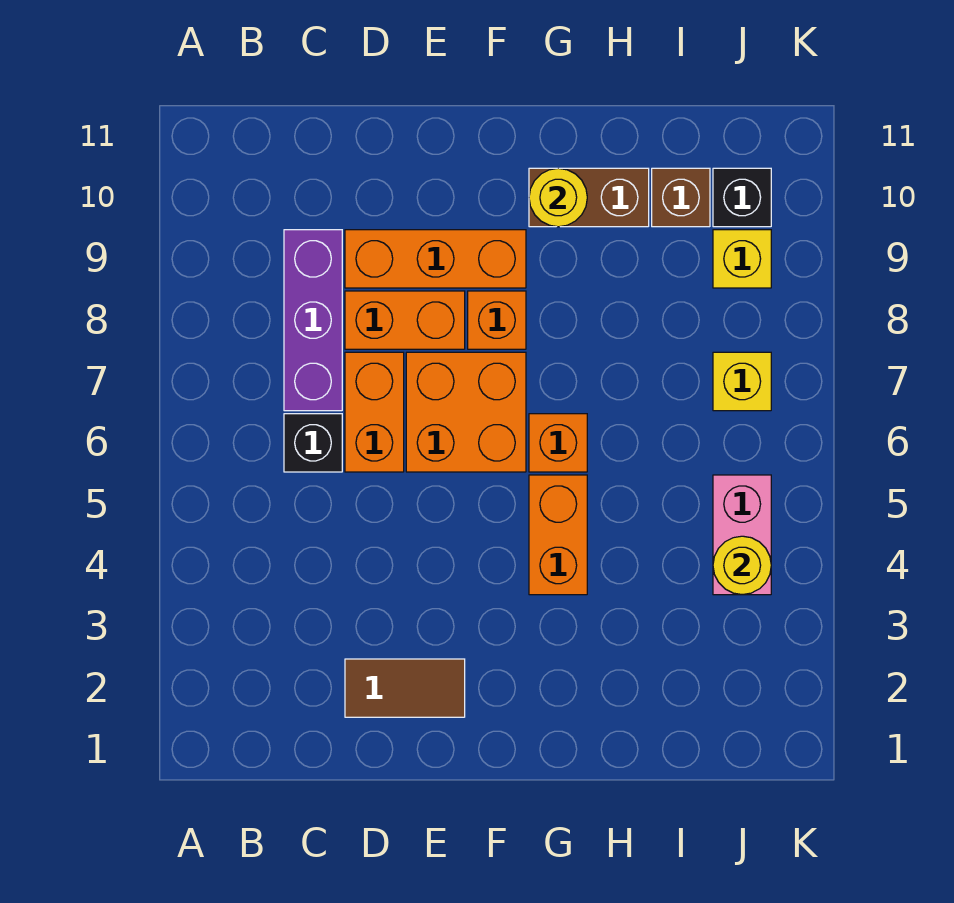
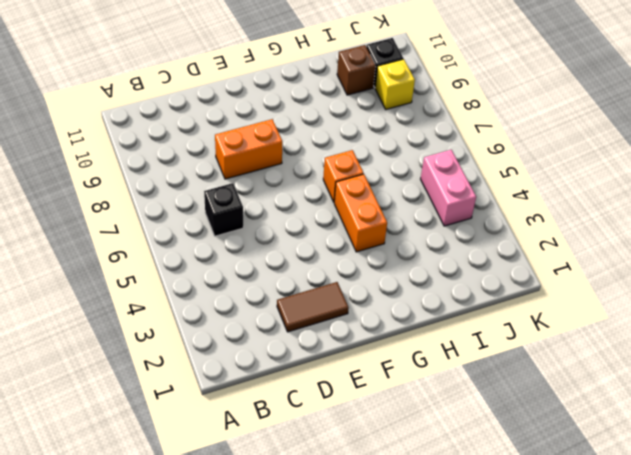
none -> purple 1x3 brick [284,230,342,411]
none -> orange 1x2 brick [345,352,404,472]
none -> orange 1x3 brick [345,230,526,288]

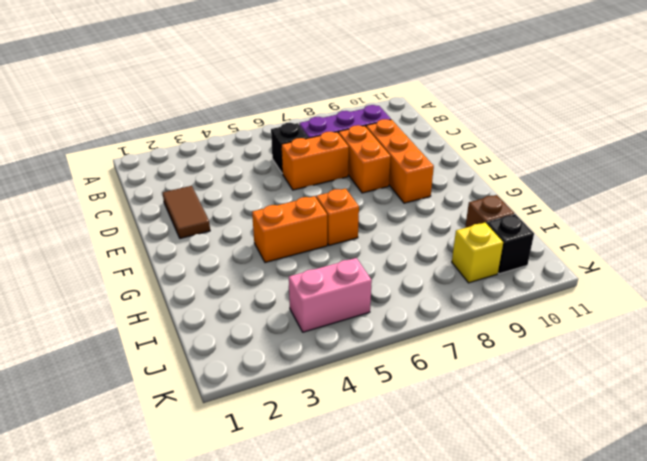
none -> orange 2x2 brick [406,352,526,472]
none -> orange 1x1 brick [468,291,526,349]
none -> brown 1x2 brick [529,168,649,227]

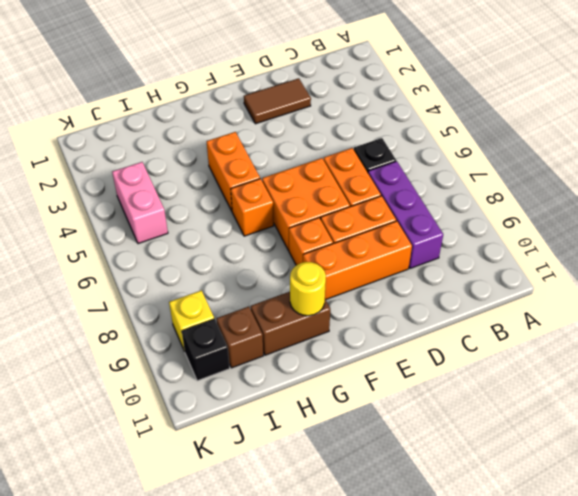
none -> yellow 1x1 brick [713,352,771,411]
none -> yellow 1x1 round brick [713,536,771,595]

